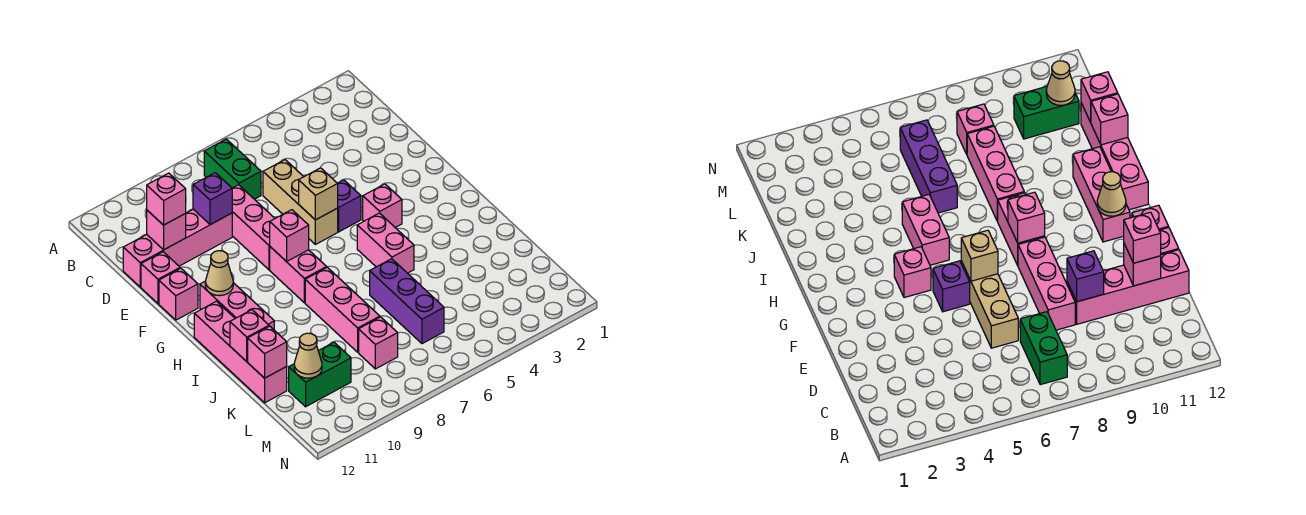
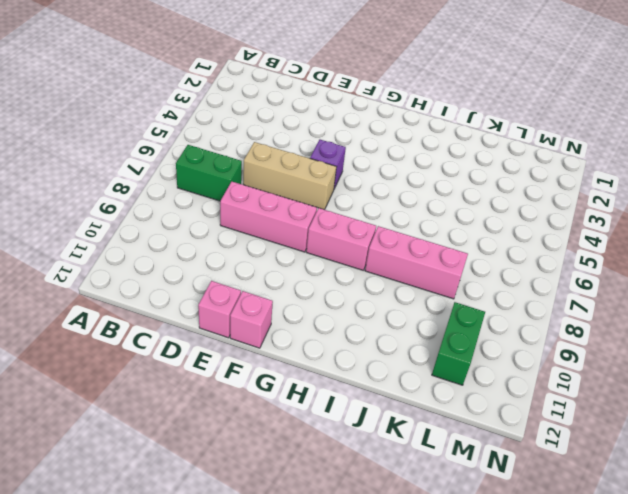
none -> pink 1x4 brick [123,209,232,287]
none -> pink 1x1 brick [363,184,402,227]
none -> pink 1x3 brick [200,281,274,329]

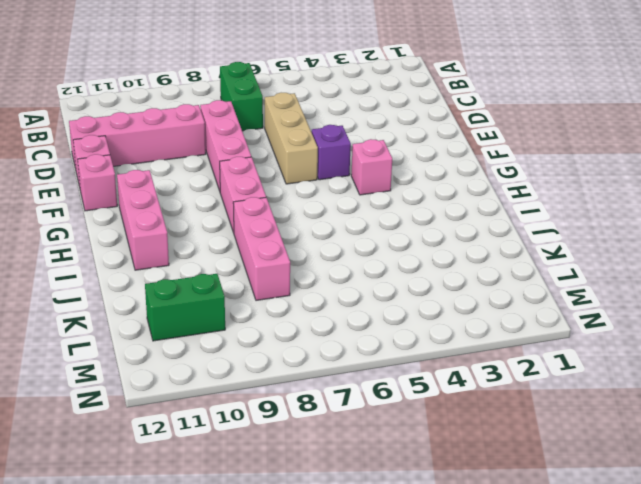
none -> pink 1x2 brick [357,213,414,273]
none -> pink 1x4 brick [194,301,287,403]
none -> purple 1x3 brick [370,259,444,344]

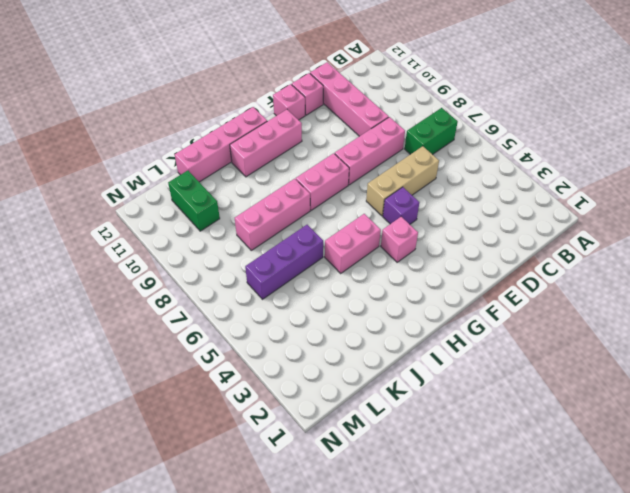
none -> pink 1x1 brick [359,317,398,369]
none -> purple 1x1 brick [193,173,232,225]
none -> pink 1x1 brick [147,210,186,250]

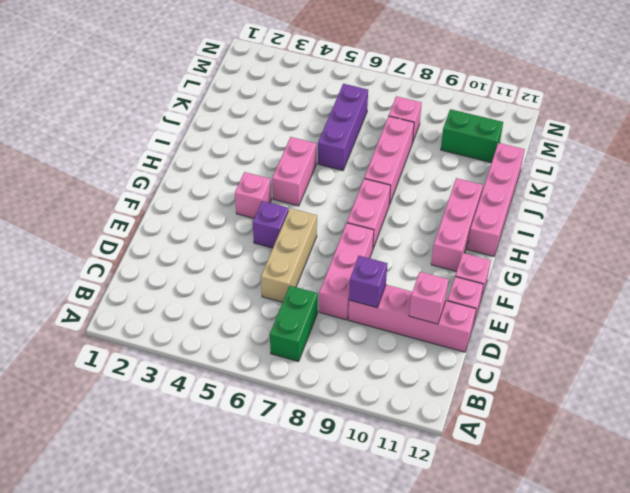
none -> tan 1x1 brick [299,168,338,220]
none -> pink 1x1 brick [270,210,309,262]
none -> tan 1x1 cone [205,251,233,296]

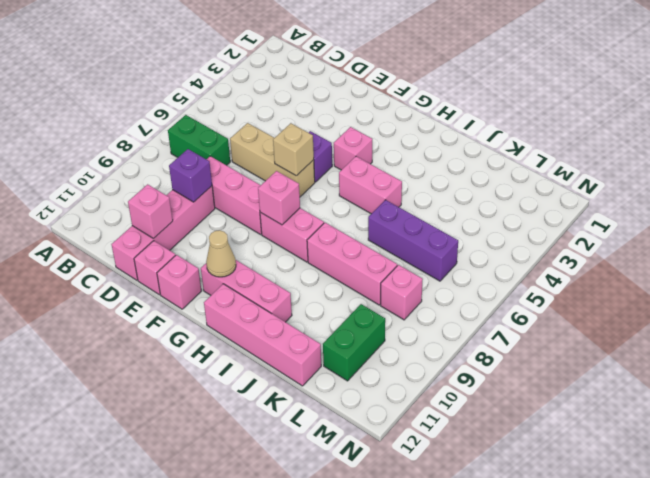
none -> pink 1x1 brick [230,310,269,361]
none -> pink 1x1 brick [248,326,287,378]
none -> tan 1x1 cone [294,333,322,378]

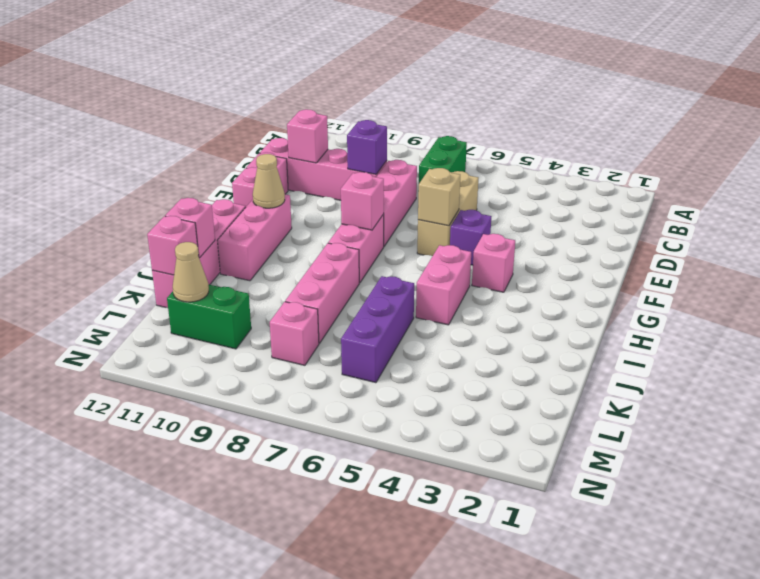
none -> pink 1x1 brick [147,173,186,225]

